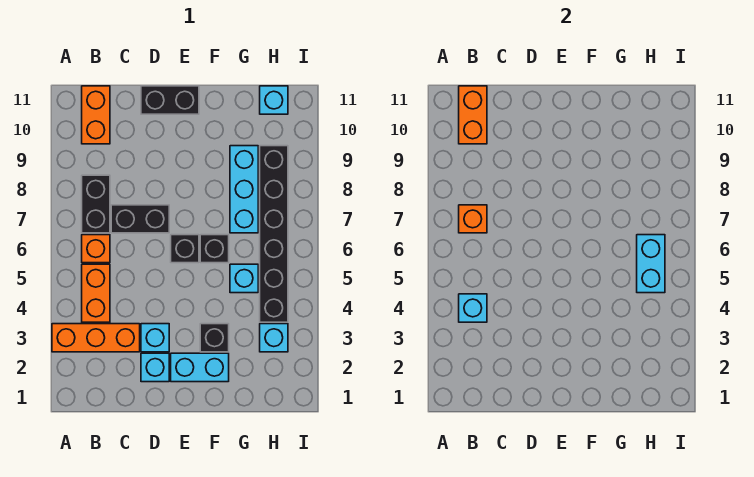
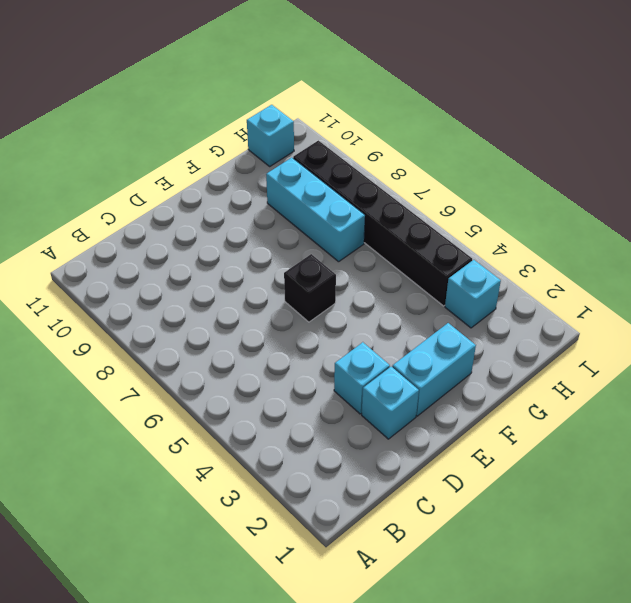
none -> orange 1x3 brick [52,324,140,352]
none -> orange 1x2 brick [82,264,110,322]
none -> orange 1x1 brick [82,235,110,263]

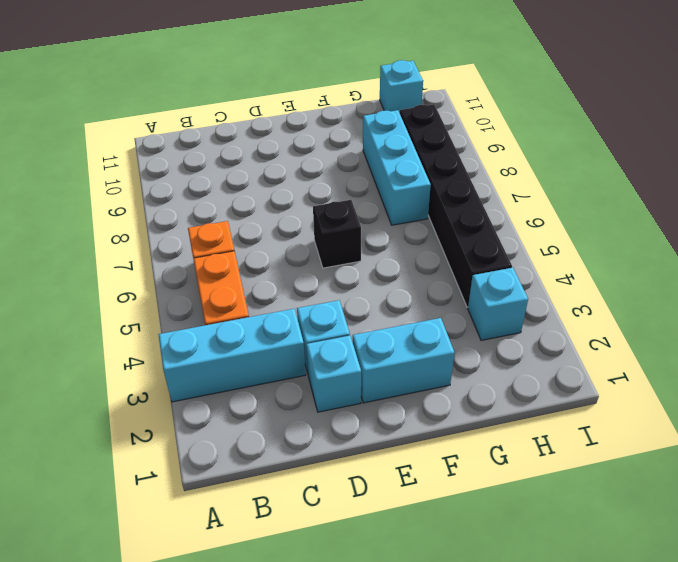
cyan 1x3 brick [158,309,306,402] -> orange 1x3 brick [52,324,140,352]
none -> black 1x2 brick [82,175,110,233]
none -> orange 1x2 brick [82,86,110,144]
none -> black 1x2 brick [111,205,169,233]

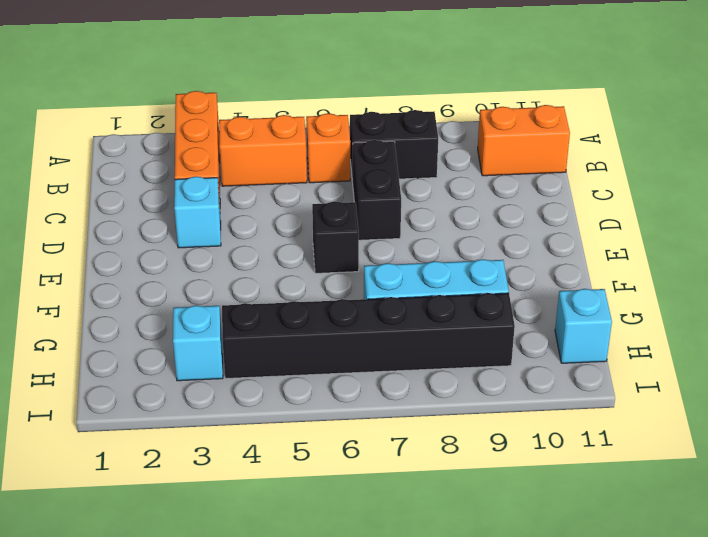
none -> cyan 1x1 brick [141,353,169,382]
none -> black 1x2 brick [141,86,199,114]
none -> cyan 1x2 brick [171,353,229,382]

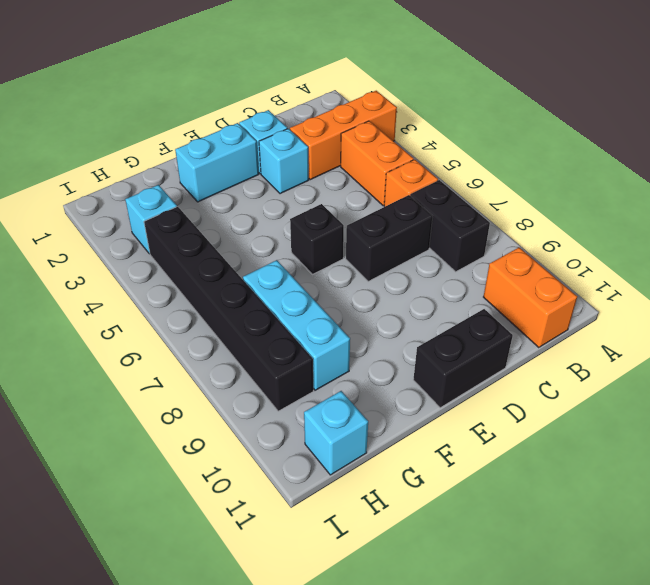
none -> black 1x1 brick [200,324,229,352]
none -> black 1x1 brick [200,235,229,263]
none -> cyan 1x1 brick [230,264,258,293]

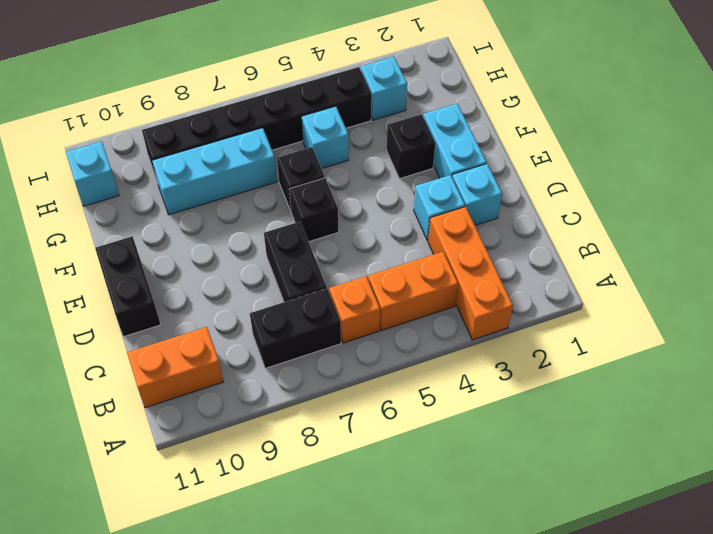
none -> cyan 1x1 brick [459,294,487,322]
none -> orange 1x1 brick [459,205,487,233]
none -> orange 1x2 brick [459,86,487,144]

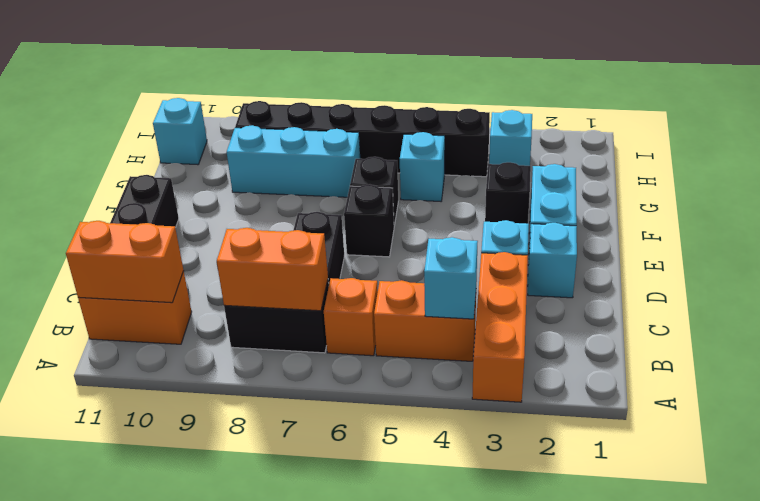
orange 1x2 brick [217,228,328,311] -> orange 1x1 brick [459,205,487,233]
none -> cyan 1x2 brick [637,235,665,293]

